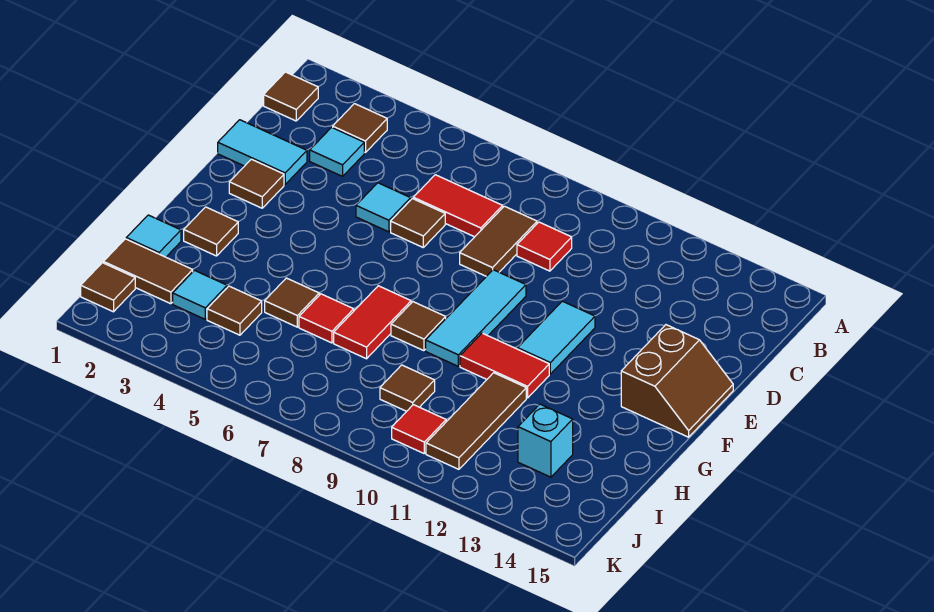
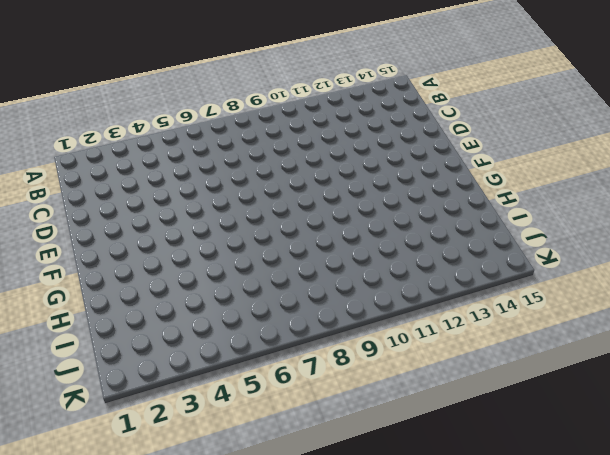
none -> brown 1x1 tile [264,72,318,121]
none -> brown 1x1 tile [333,104,387,153]
none -> cyan 1x1 tile [310,127,364,176]

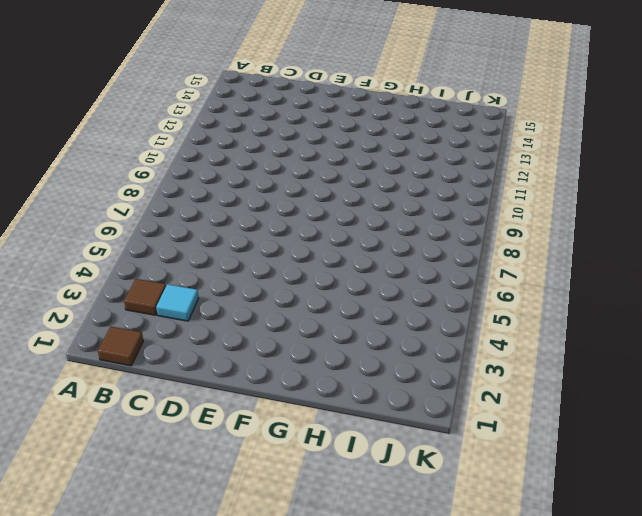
none -> red 1x2 tile [413,175,503,237]
none -> brown 1x2 tile [460,206,537,276]
none -> red 1x1 tile [517,222,572,271]

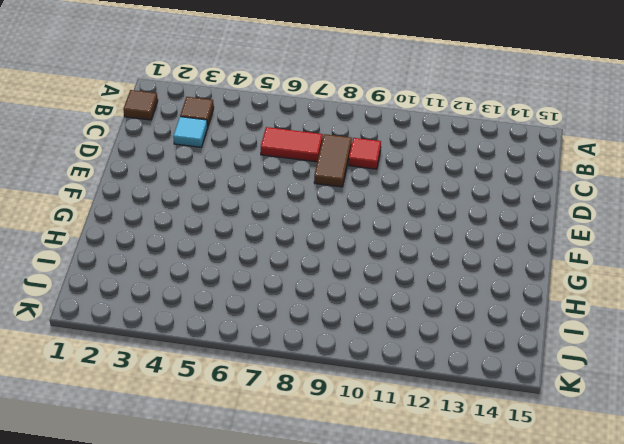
none -> cyan 1x2 tile [218,120,307,184]
none -> cyan 1x1 tile [356,183,411,232]
none -> brown 1x1 tile [391,199,445,247]

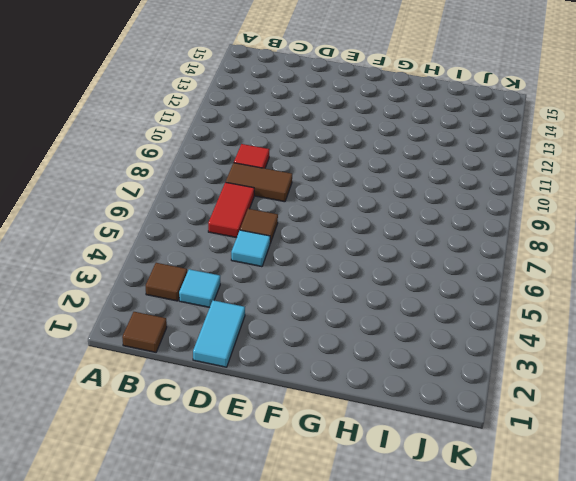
none -> brown 1x1 tile [229,159,284,208]
none -> cyan 1x3 tile [426,270,526,366]
none -> cyan 1x2 tile [518,301,595,374]

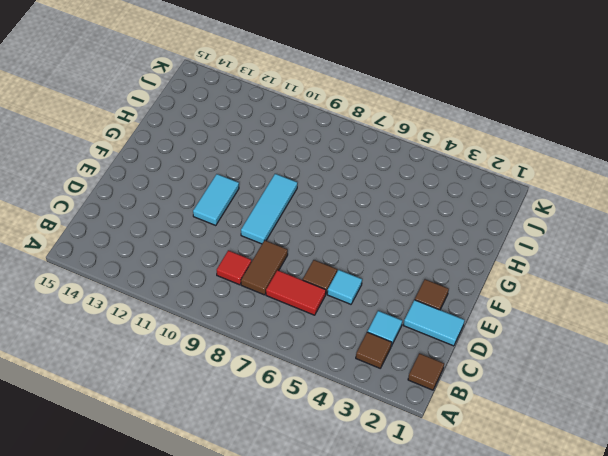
none -> brown 2x2 slope [621,325,733,437]
none -> brown 1x1 tile [184,207,238,256]
none -> red 1x2 tile [334,286,411,359]

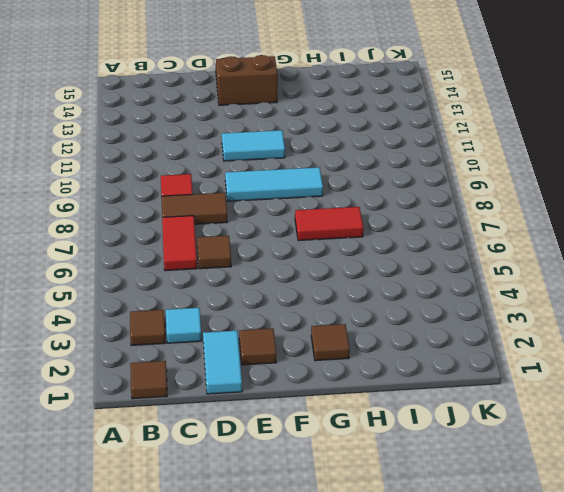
none -> cyan 1x1 tile [356,183,411,232]
none -> brown 1x1 tile [391,302,446,351]
none -> red 1x2 tile [460,333,549,398]

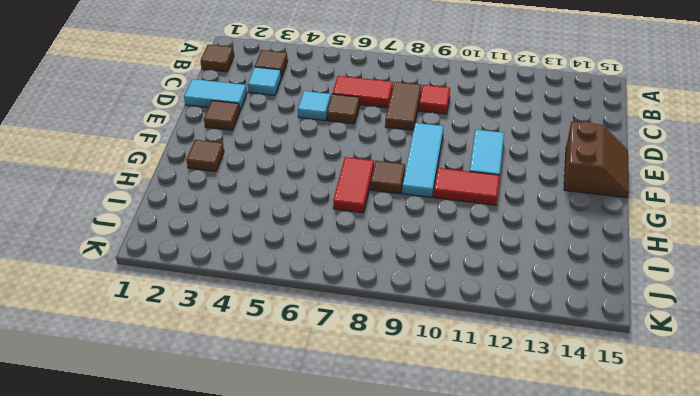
none -> cyan 1x1 tile [126,215,181,257]
none -> brown 1x1 tile [265,278,319,327]
none -> red 1x1 tile [299,294,354,343]

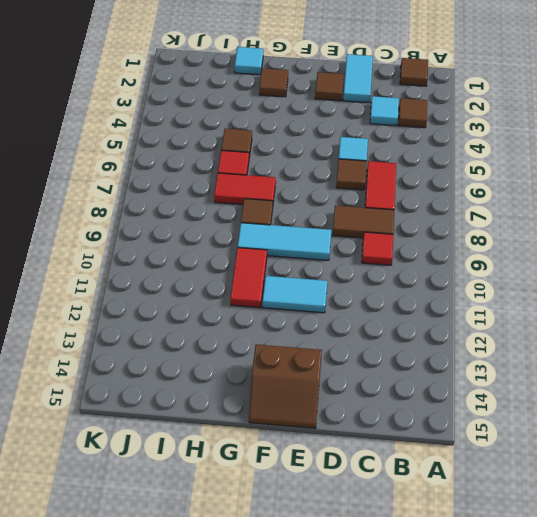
none -> brown 1x3 tile [426,373,526,469]
none -> brown 1x2 tile [103,239,193,304]
none -> cyan 1x1 tile [173,270,227,319]

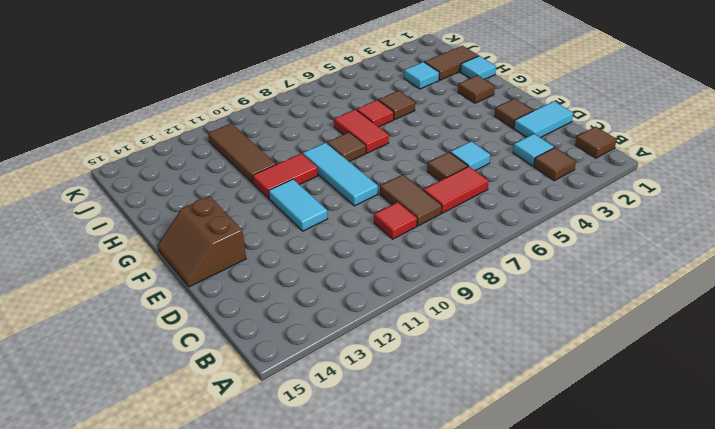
none -> brown 1x1 tile [207,286,262,335]
none -> brown 1x1 tile [380,365,435,411]
none -> cyan 1x1 brick [518,404,573,477]

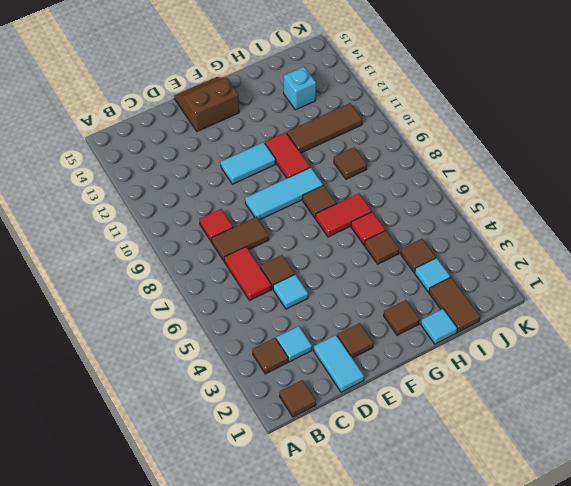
none -> brown 1x1 tile [81,263,135,312]
none -> red 1x1 tile [392,405,446,453]

